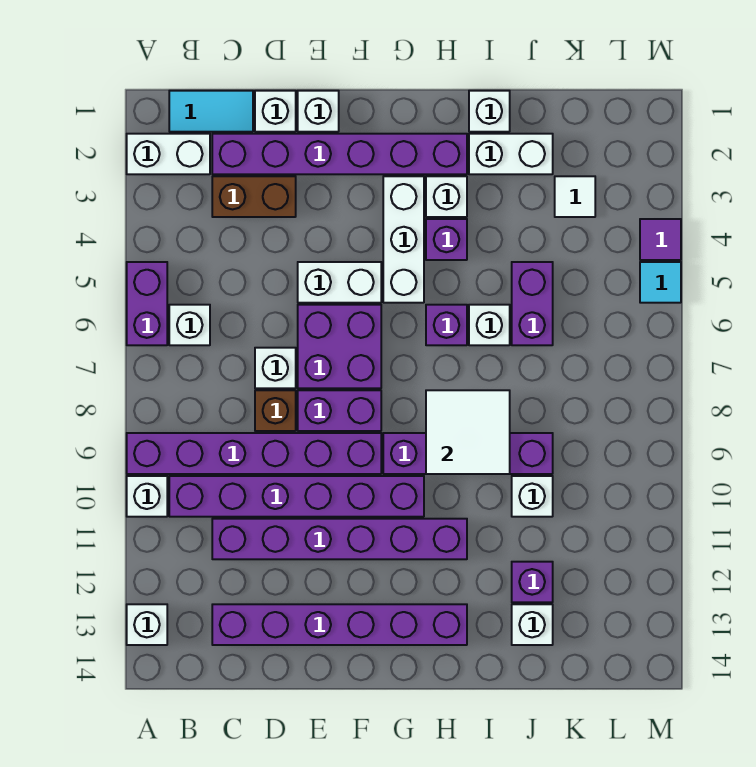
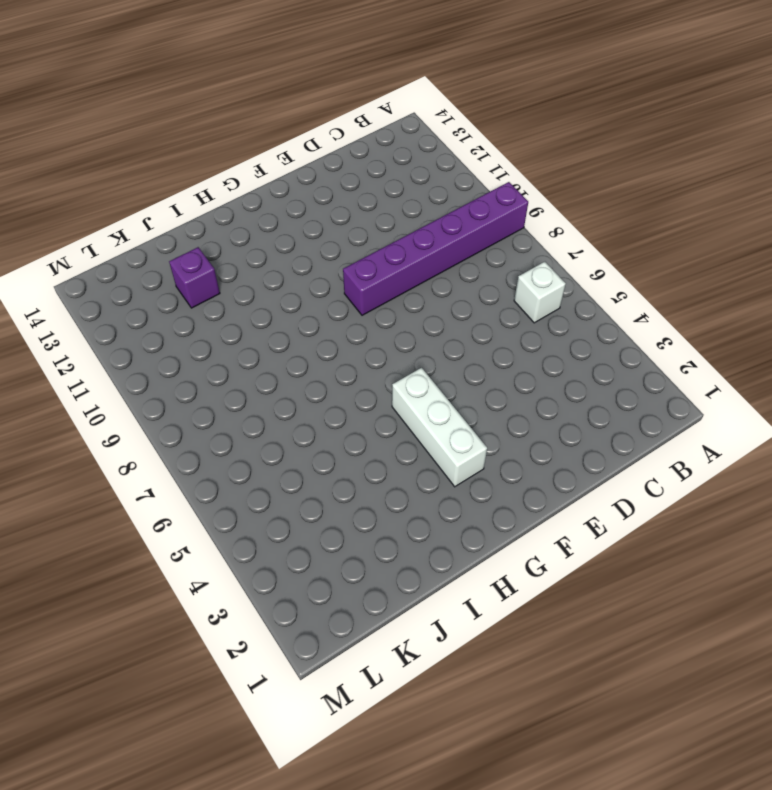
none -> white 1x2 brick [127,134,210,174]
none -> purple 1x2 brick [127,262,167,345]
none -> white 1x1 brick [127,476,167,517]
none -> white 1x1 brick [127,604,167,645]

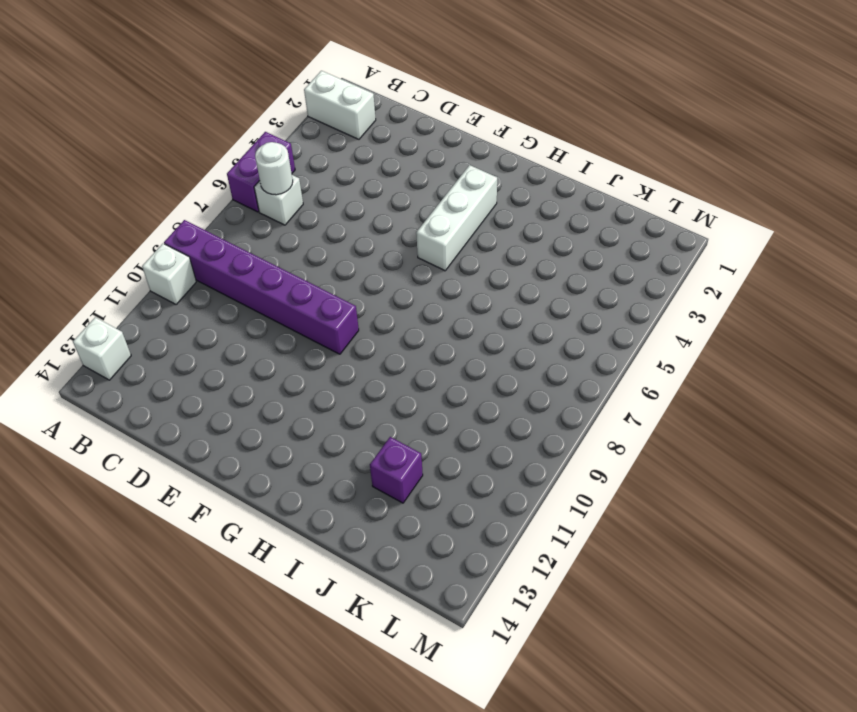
white 1x1 round brick [255,142,293,195] -> none
none -> cyan 1x2 tile [169,91,253,132]
none -> purple 1x6 brick [169,476,424,517]
none -> purple 1x6 brick [212,134,467,174]
none -> brown 1x2 brick [212,176,296,217]

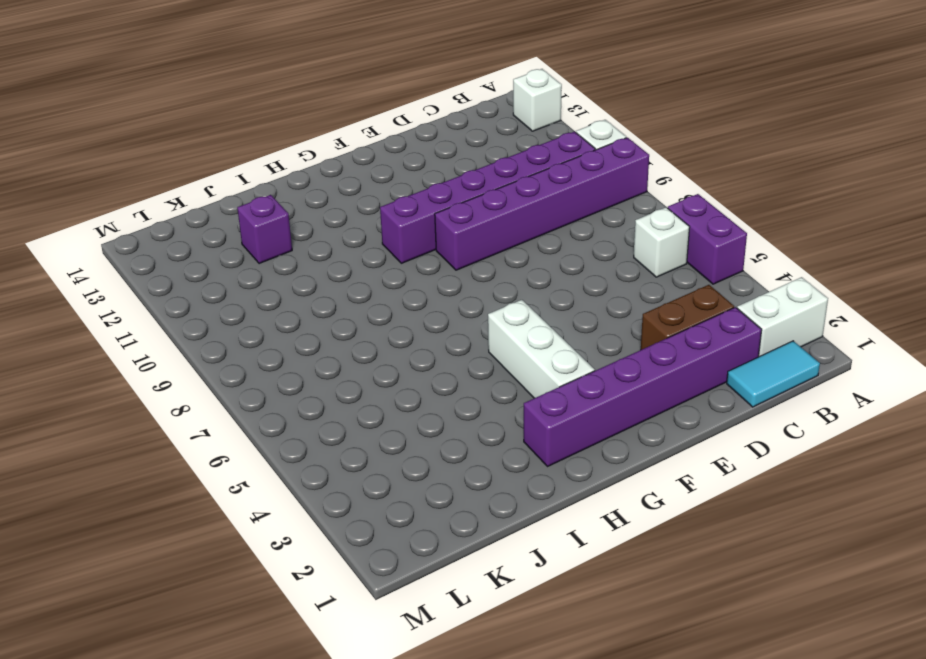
none -> purple 1x6 brick [212,519,467,559]
none -> purple 1x6 brick [212,604,467,645]
none -> white 1x1 brick [255,91,296,132]
none -> white 1x1 brick [255,348,296,388]

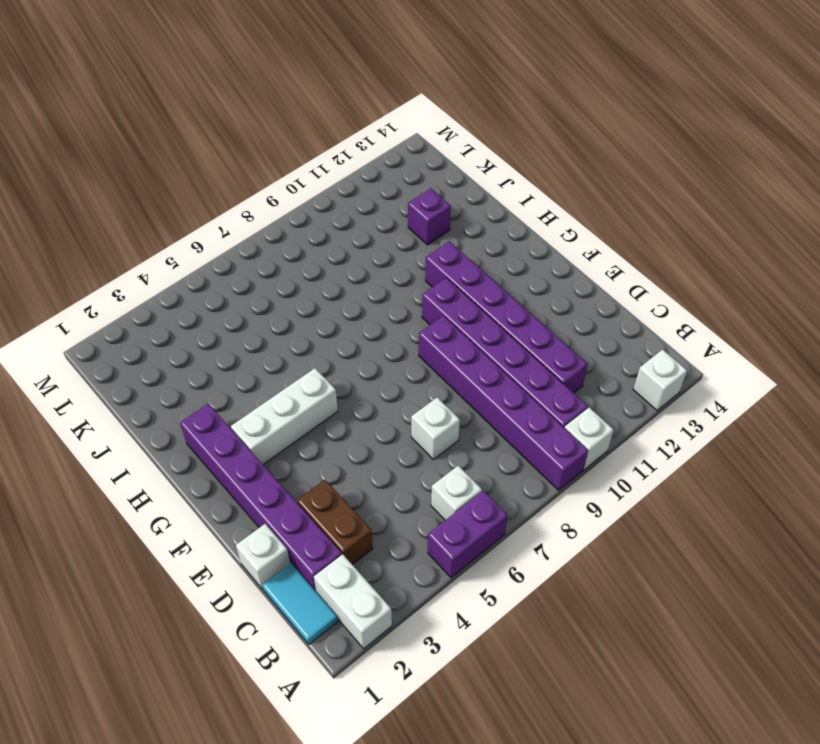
none -> purple 1x6 brick [212,604,467,645]
none -> brown 1x1 brick [255,390,296,431]
none -> white 1x1 brick [298,91,339,132]
none -> white 1x2 brick [298,262,381,303]

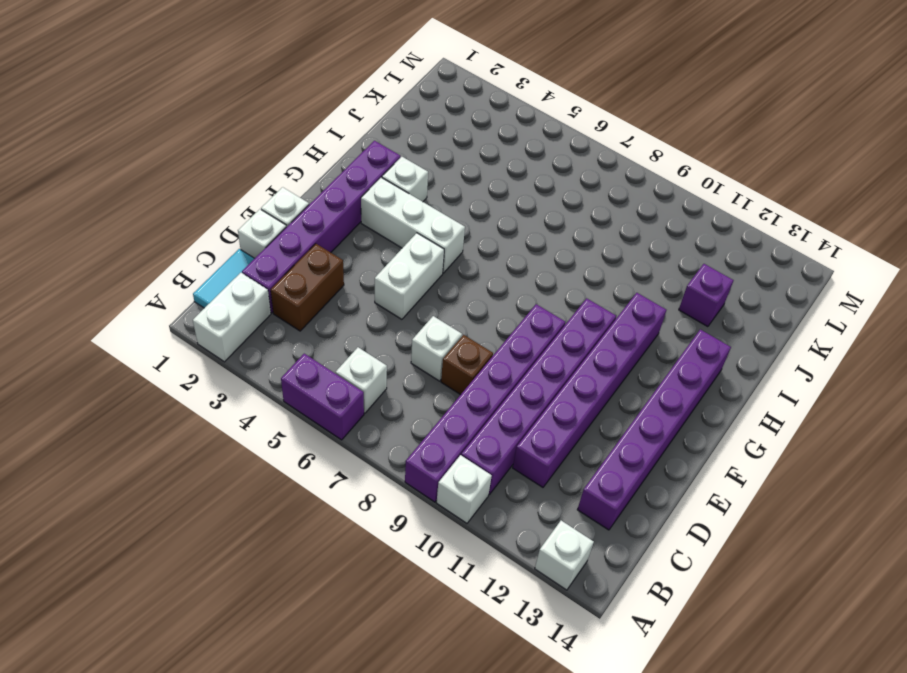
none -> purple 2x2 brick [298,305,381,388]
none -> purple 1x2 brick [298,390,381,431]
none -> purple 1x4 brick [383,433,553,474]
none -> purple 1x1 brick [426,219,467,260]

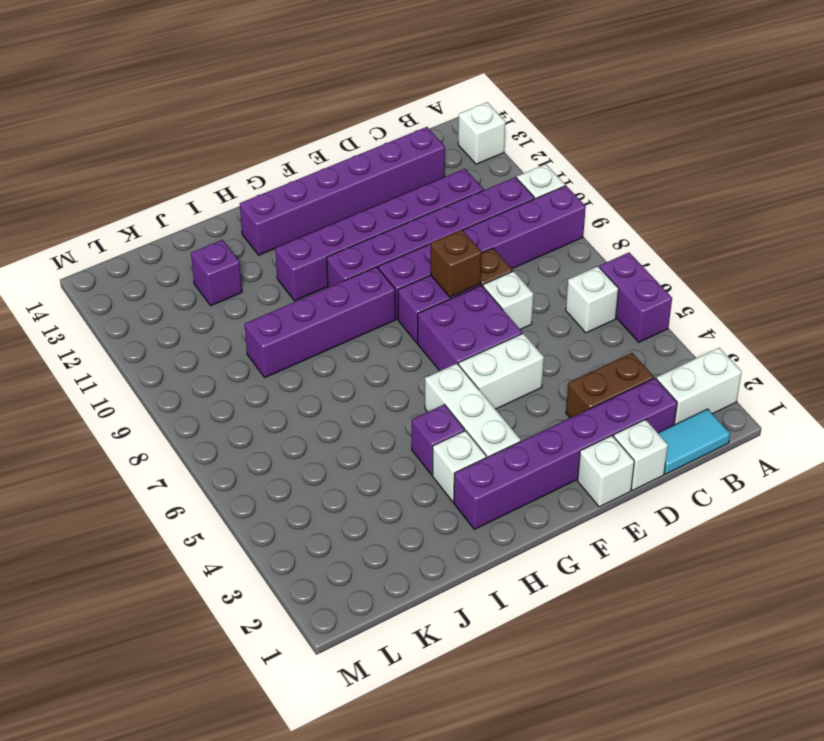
brown 1x1 brick [431,230,482,297] -> none
none -> purple 1x1 brick [426,305,467,345]
none -> white 1x1 brick [469,91,510,132]
none -> white 1x2 brick [469,134,553,174]
none -> white 1x1 brick [469,305,510,345]

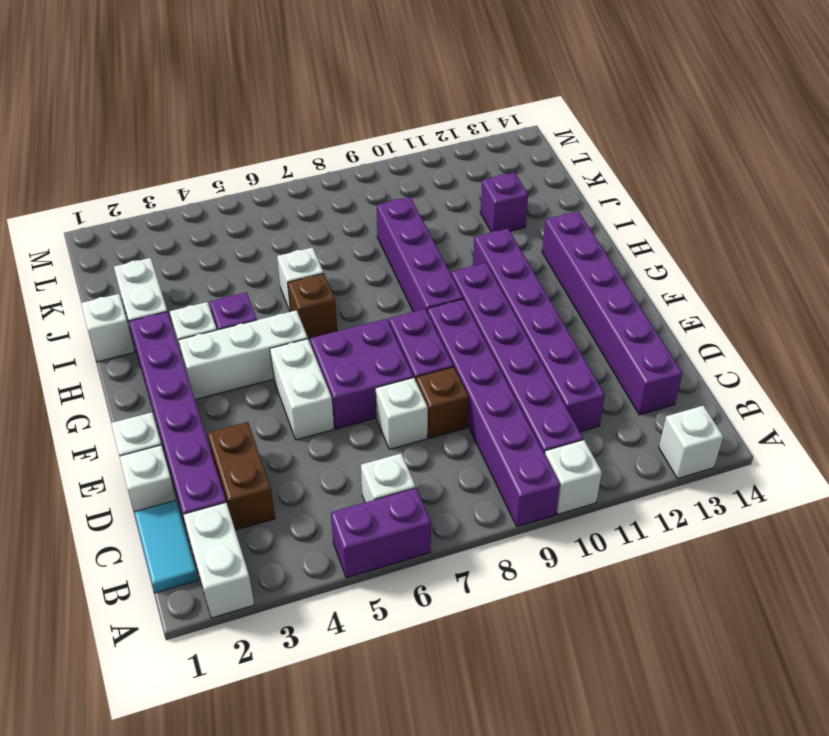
brown 1x1 brick [288,274,337,339] -> purple 1x1 brick [426,305,467,345]
none -> purple 1x2 brick [512,262,553,345]
none -> white 1x1 brick [512,476,553,517]
none -> white 1x1 brick [512,604,553,645]
none -> white 1x1 tile [555,176,595,217]

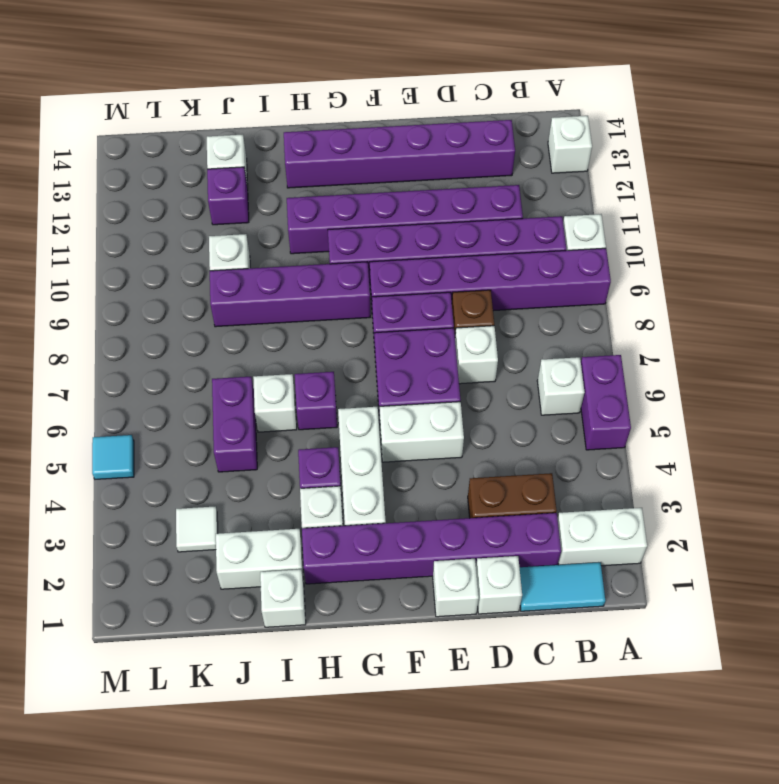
none -> purple 1x1 tile [640,219,681,260]
none -> white 2x2 tile [426,390,510,474]

